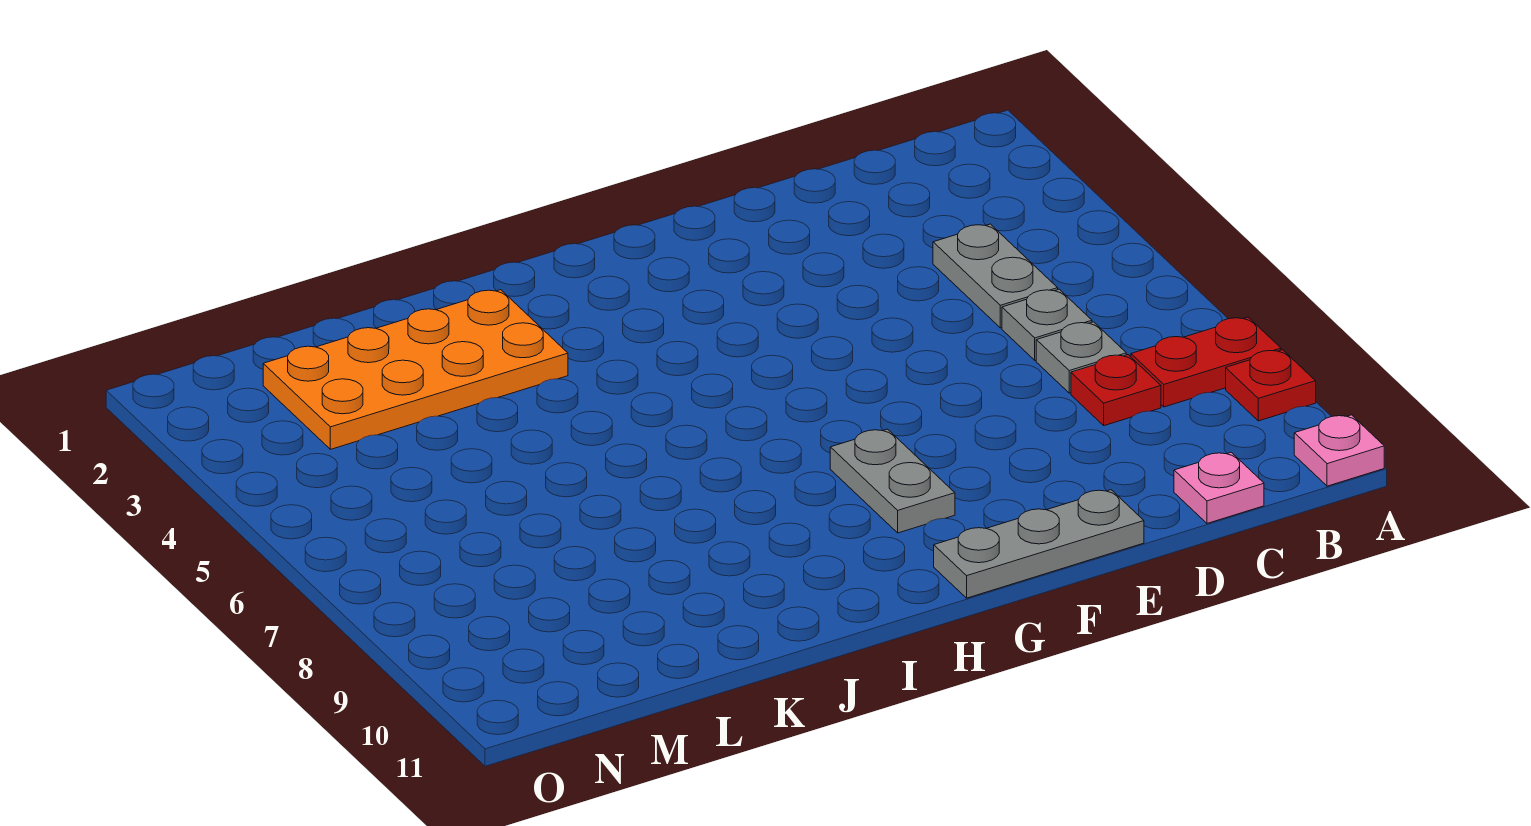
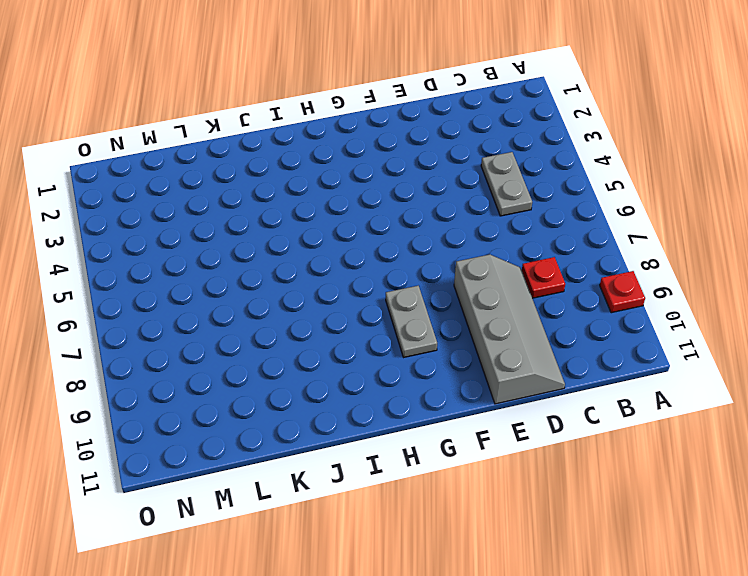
grey 2x4 slope [454,254,565,404] -> grey 1x3 plate [934,490,1144,598]
none -> red 1x2 plate [1131,317,1281,407]
none -> pink 1x1 plate [1294,415,1384,486]

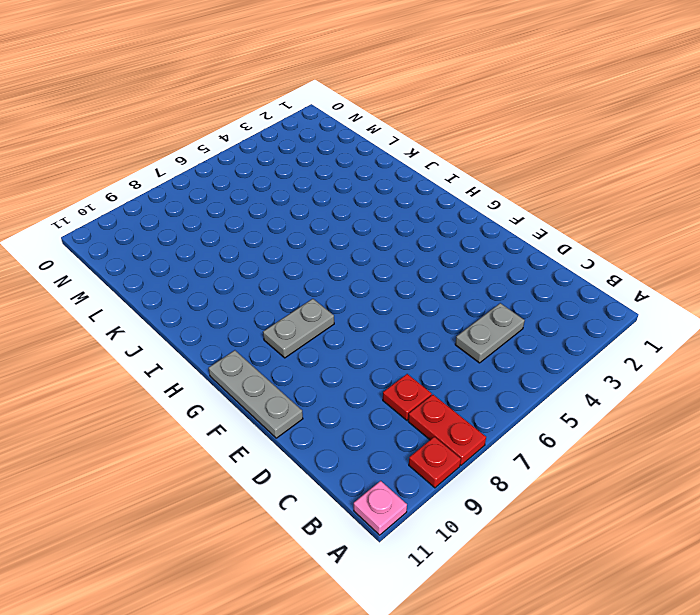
none -> grey 1x1 plate [1002,289,1092,360]
none -> grey 1x1 plate [1036,322,1126,393]

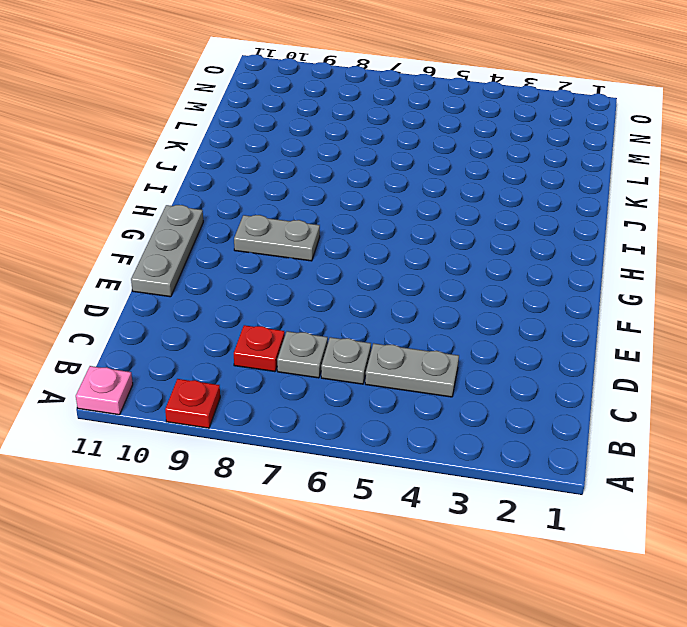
none -> red 1x2 plate [1131,317,1281,407]
none -> pink 1x1 plate [1174,452,1264,523]

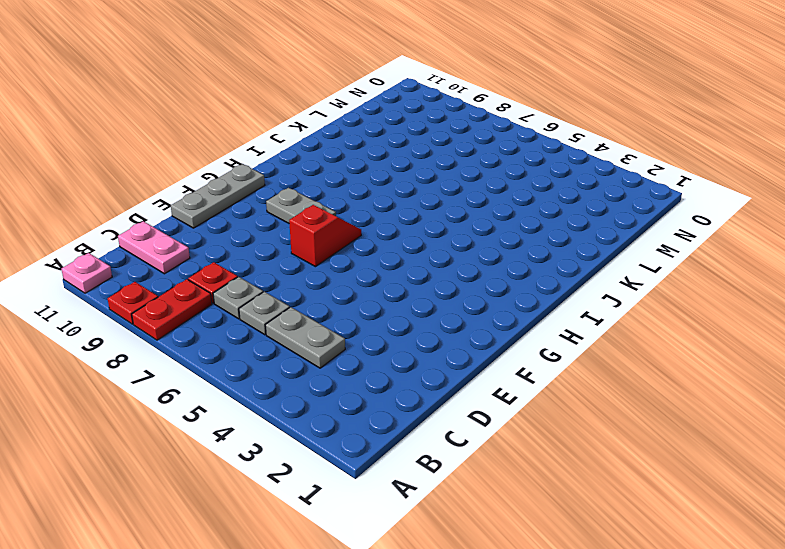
pink 1x2 plate [118,221,190,274] -> pink 1x1 plate [1174,452,1264,523]
red 1x2 slope [289,205,361,267] -> none
none -> orange 2x4 plate [263,290,568,449]

